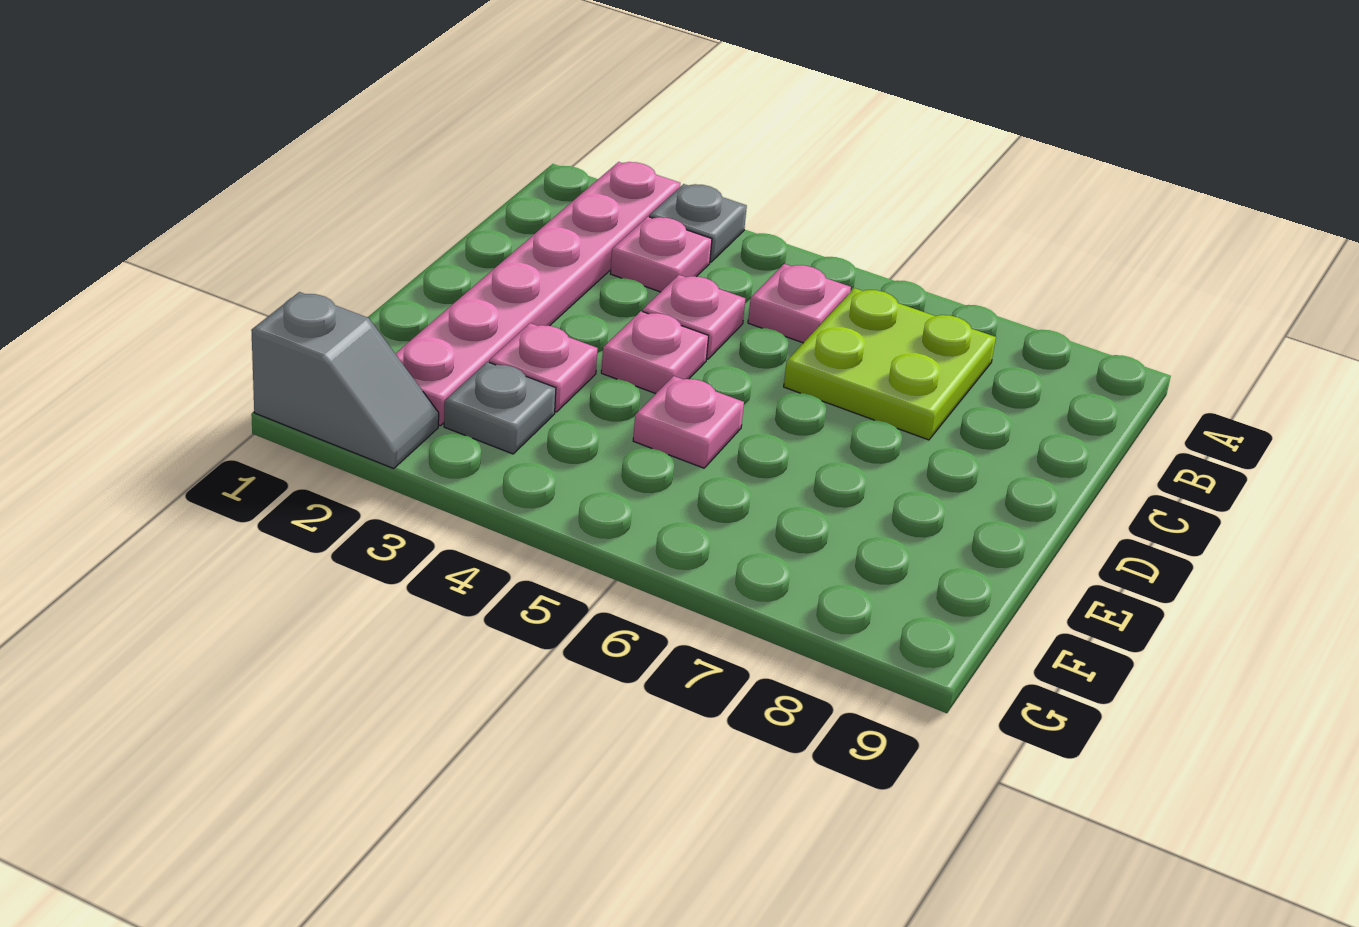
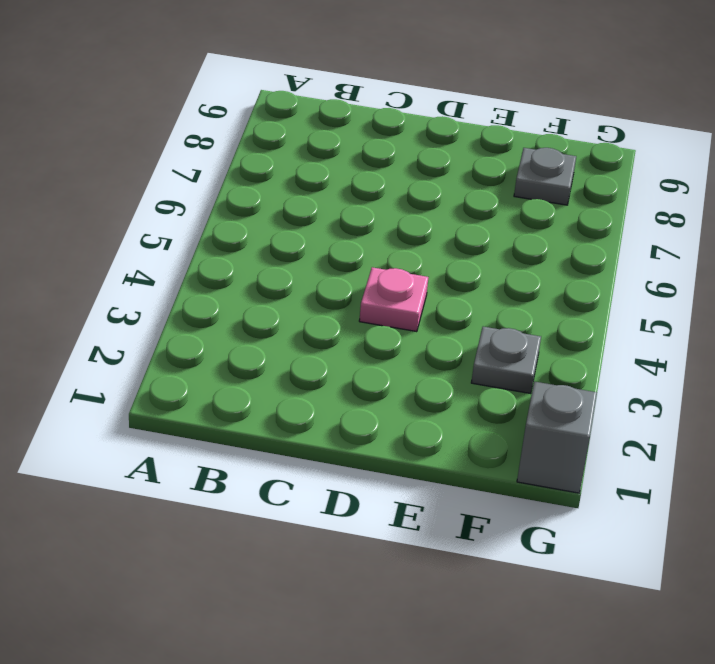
grey 1x1 plate [514,148,576,205] -> grey 1x1 plate moved to [649,184,747,262]
none -> pink 1x6 plate [395,162,680,426]
none -> pink 1x1 plate [610,217,712,292]

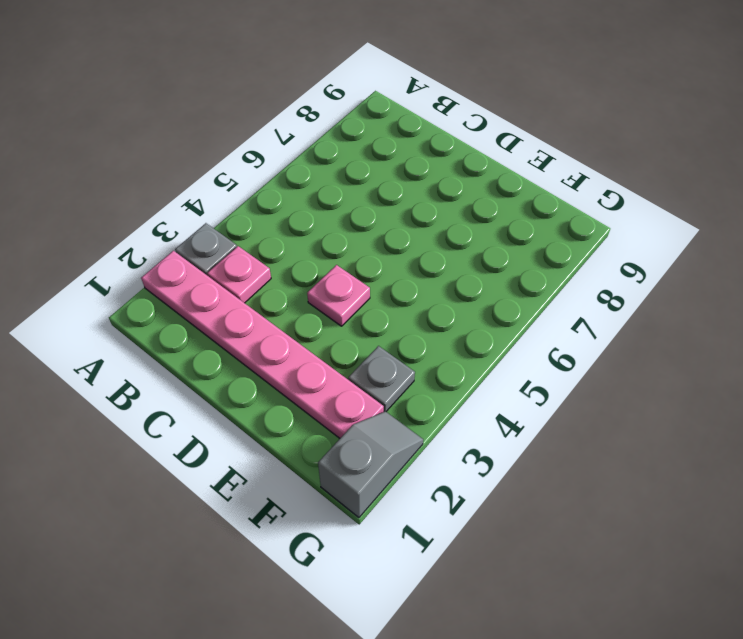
none -> pink 1x1 plate [748,264,851,343]
none -> lime 2x2 plate [784,288,996,440]

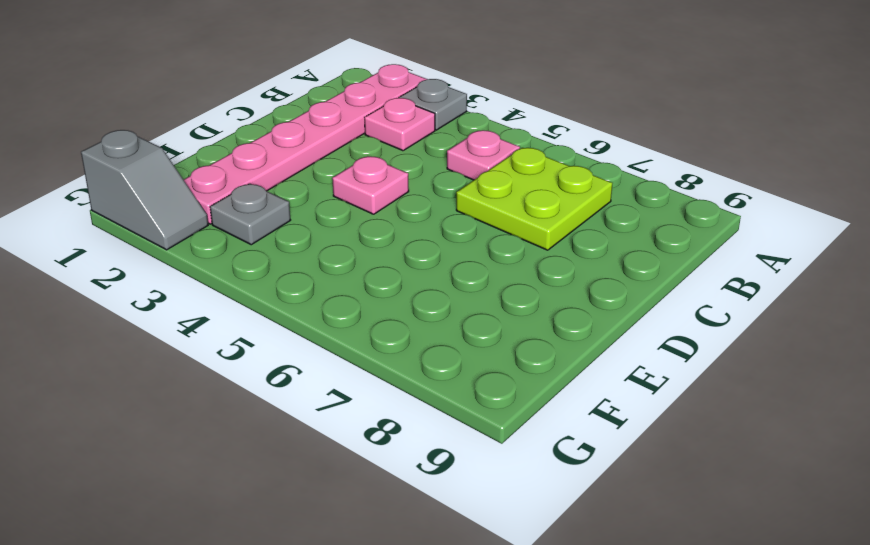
none -> pink 1x1 plate [643,275,745,359]
none -> pink 1x1 plate [489,323,598,412]

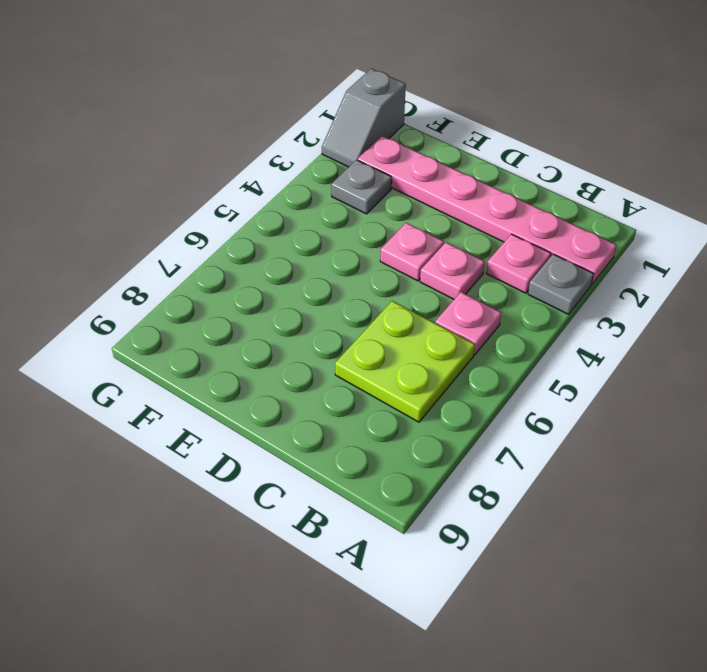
none -> pink 1x1 plate [489,323,598,412]
none -> pink 1x1 plate [633,376,744,468]

